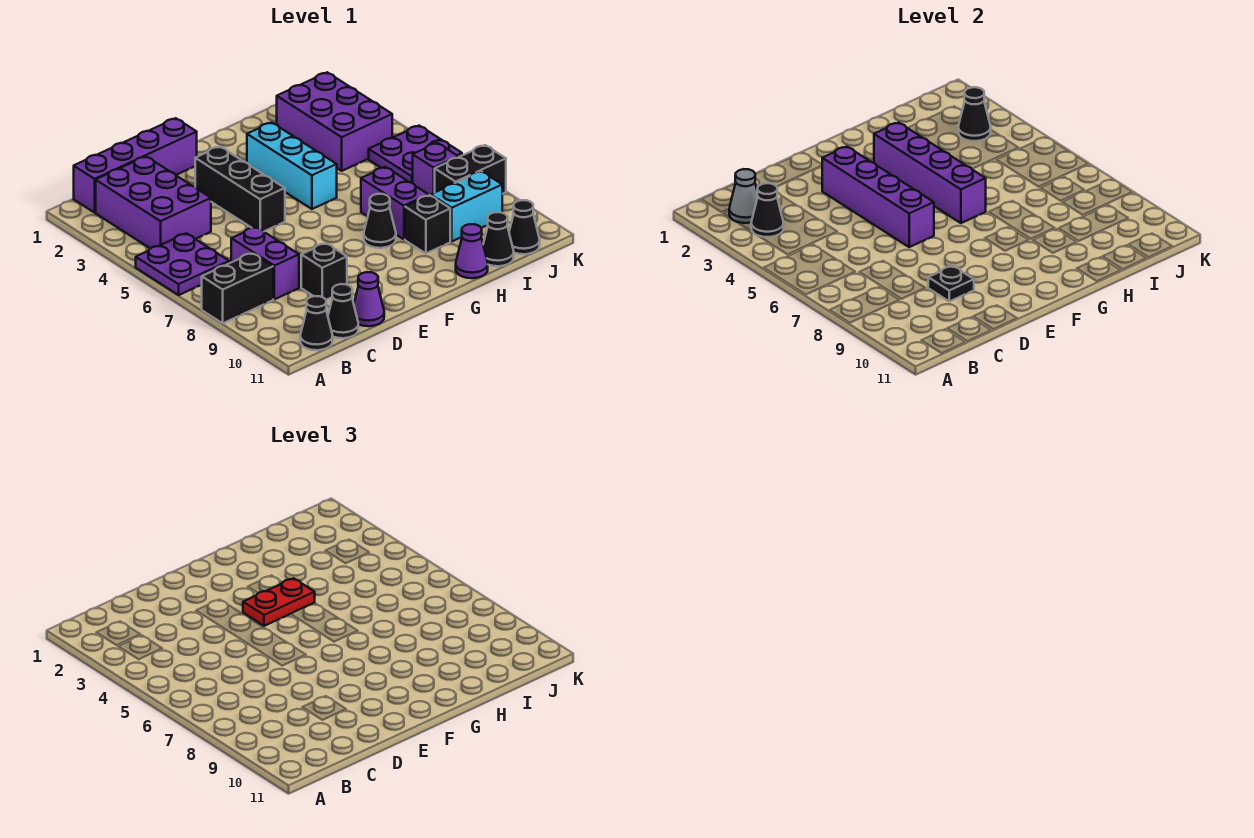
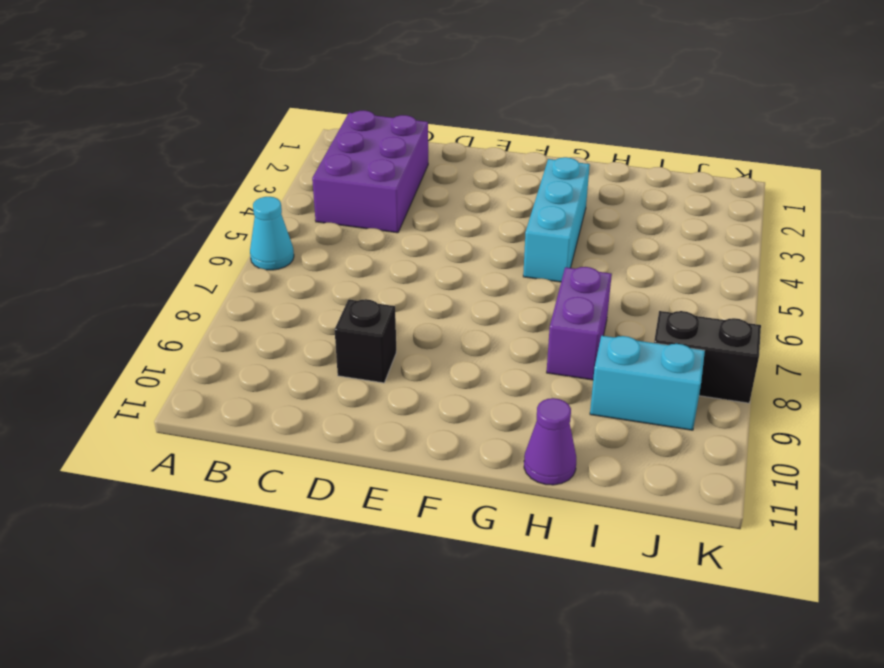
cyan 1x1 cone [250,197,294,270] -> purple 2x2 plate [136,233,229,295]
none -> black 1x2 brick [202,253,273,323]
none -> purple 1x4 brick [74,118,197,213]
none -> black 1x1 cone [300,296,333,350]

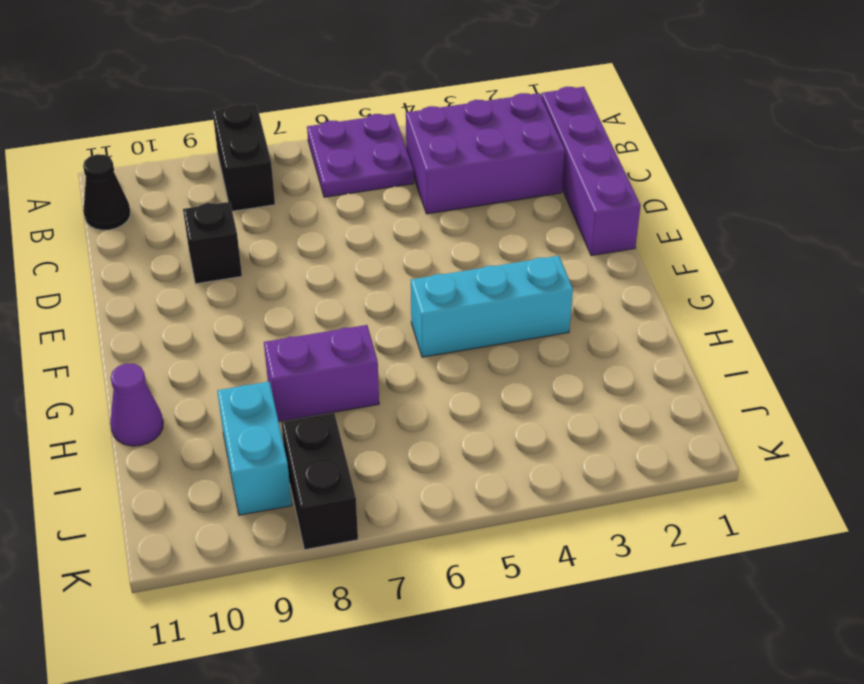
none -> purple 1x2 brick [231,227,299,299]
none -> black 1x1 cone [328,284,358,338]
none -> purple 1x1 cone [354,272,384,326]

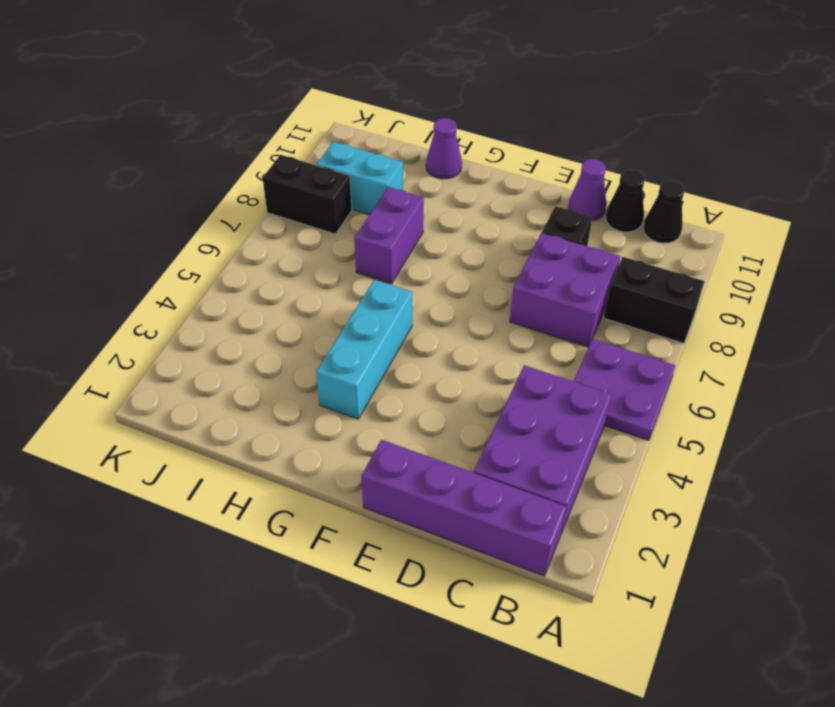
purple 2x2 brick [510,233,620,347] -> purple 1x2 brick [231,227,299,299]
none -> black 1x3 brick [195,147,285,231]
none -> black 1x1 cone [364,194,396,248]
none -> black 1x1 brick [405,195,450,253]

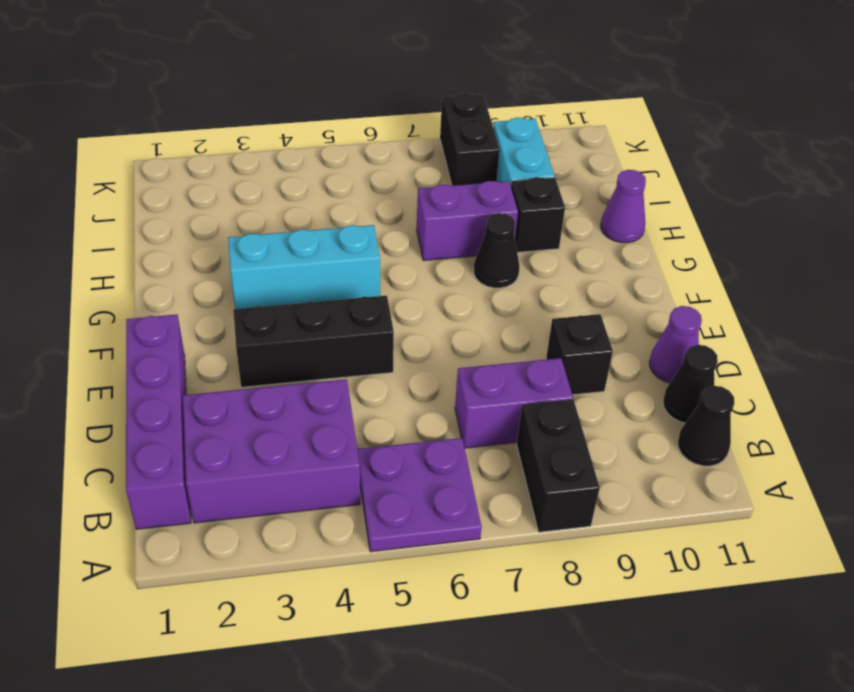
none -> purple 2x3 brick [277,72,392,171]
none -> black 1x1 cone [483,212,514,266]
none -> purple 2x2 plate [369,126,462,183]

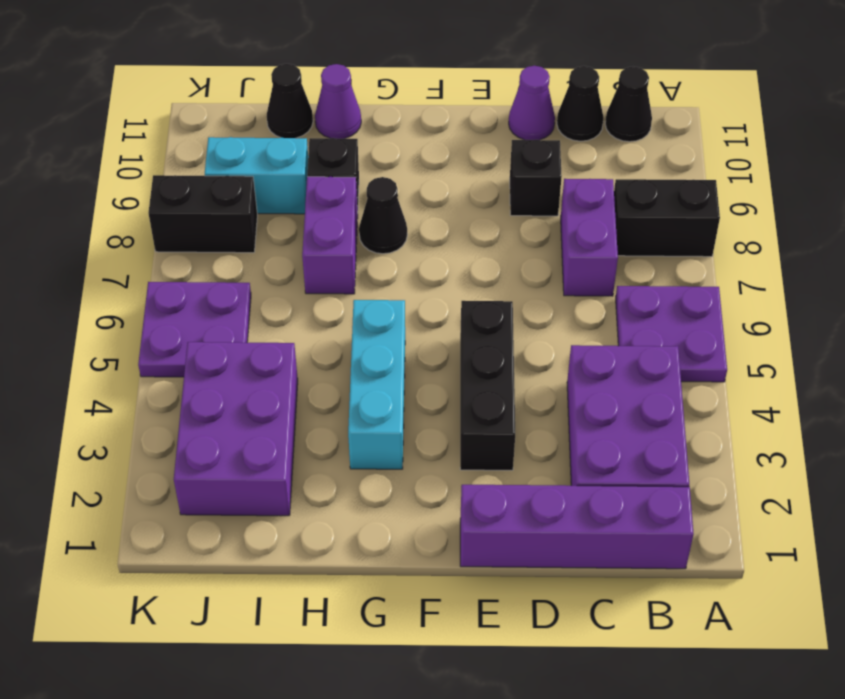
none -> purple 1x1 brick [413,143,458,196]
none -> black 1x1 cone [509,200,540,254]
none -> grey 1x1 cone [729,169,758,223]

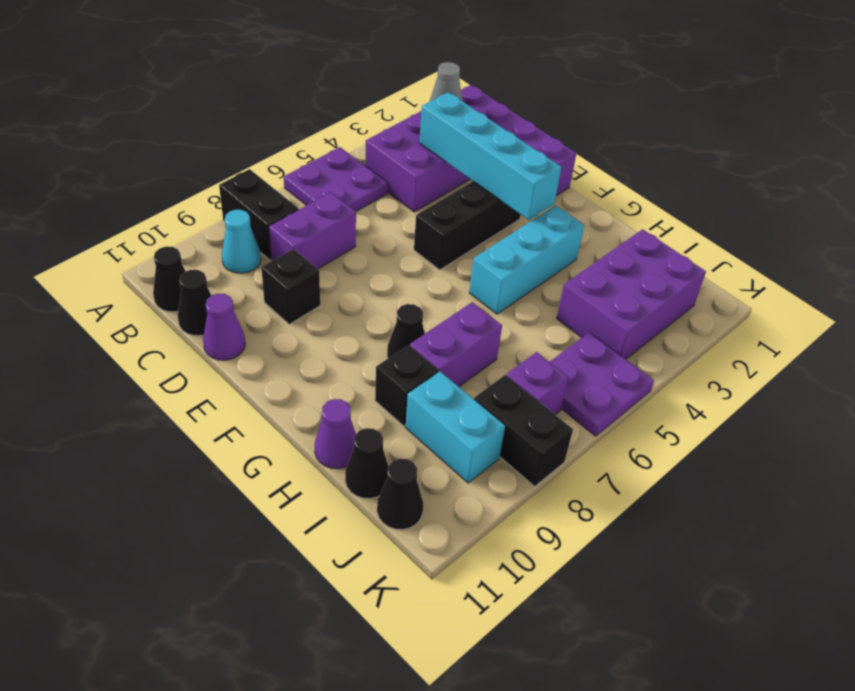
cyan 1x1 cone [222,210,261,273] -> none
cyan 1x4 brick [419,92,561,220] -> purple 1x4 brick [822,147,934,247]
none -> black 1x1 cone [751,183,784,237]
none -> black 1x1 plate [928,266,974,301]
none -> purple 1x4 brick [874,122,986,223]

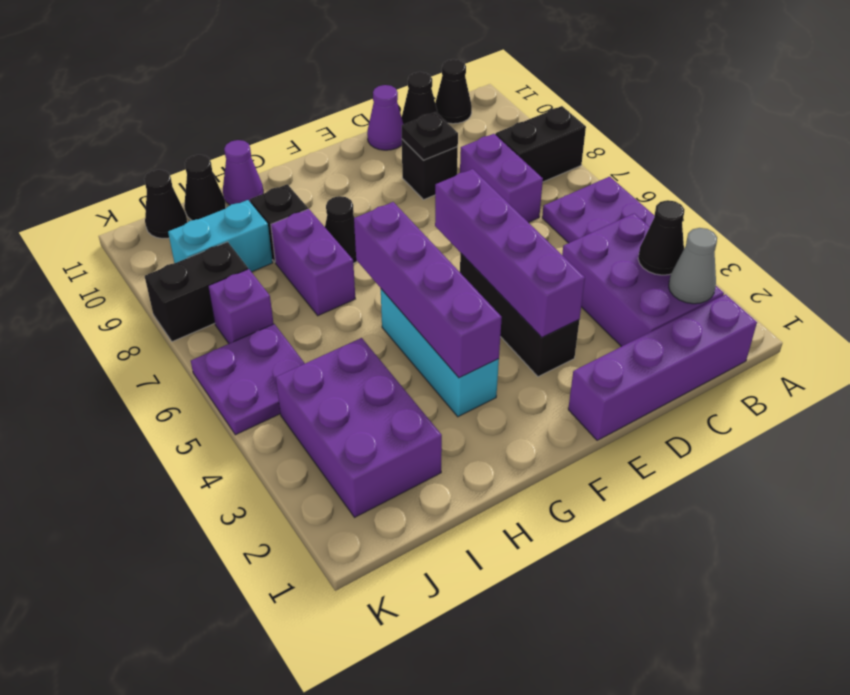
none -> black 1x1 cone [958,87,991,141]
none -> red 1x2 plate [243,578,315,626]

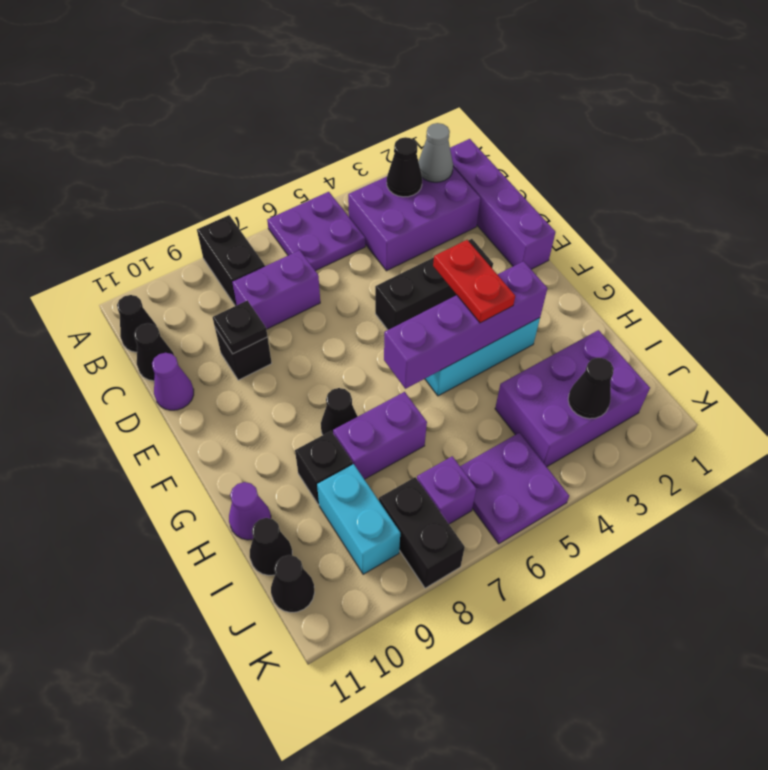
none -> purple 1x4 brick [822,147,934,247]

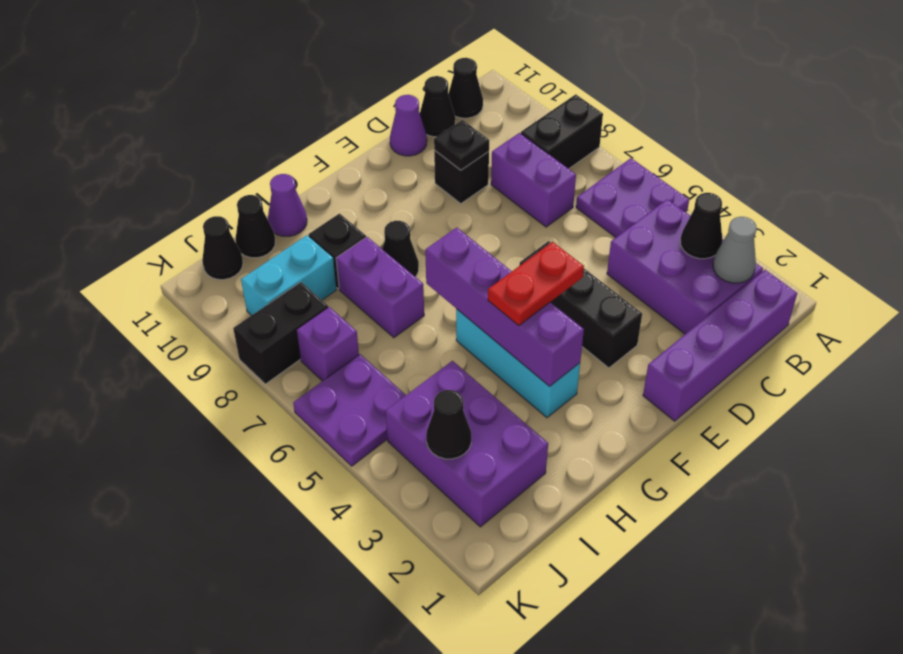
none -> purple 1x4 brick [822,147,934,247]

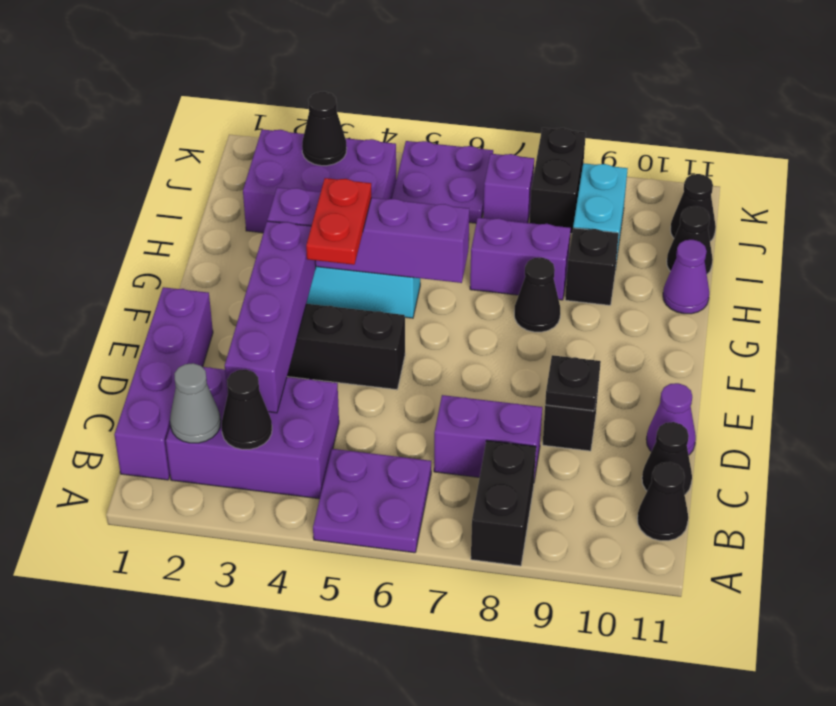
purple 1x4 brick [225,221,316,413] -> purple 1x4 brick turned to [822,147,934,247]

